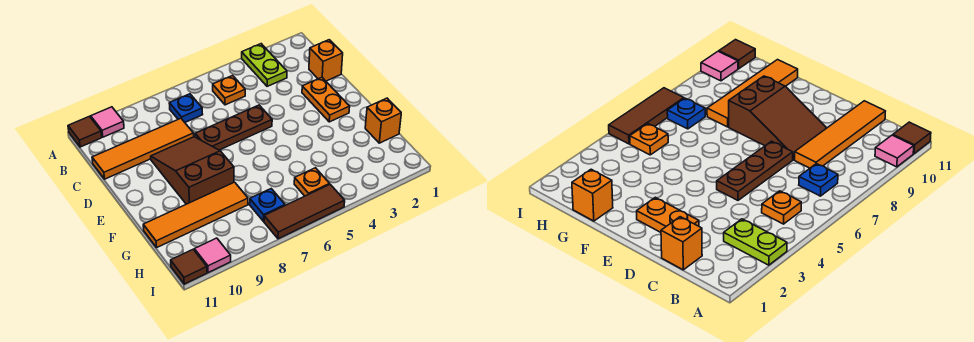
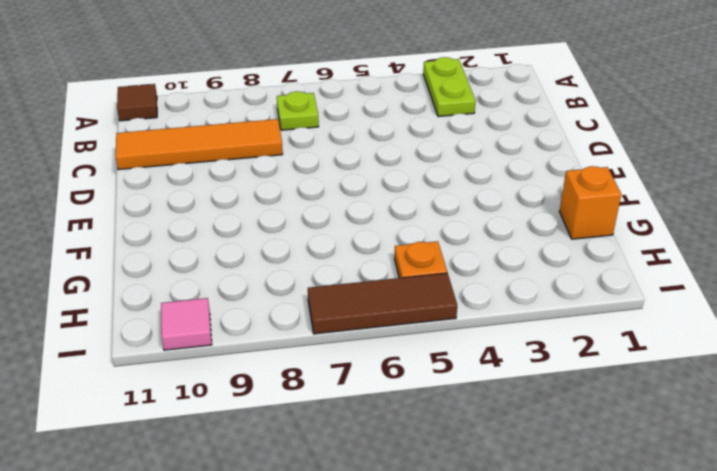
lime 1x1 plate [277,91,319,130] -> blue 1x1 plate [169,94,203,122]
none -> pink 1x1 tile [91,107,124,137]
none -> orange 1x1 plate [213,76,245,105]
none -> orange 1x1 brick [309,40,343,81]

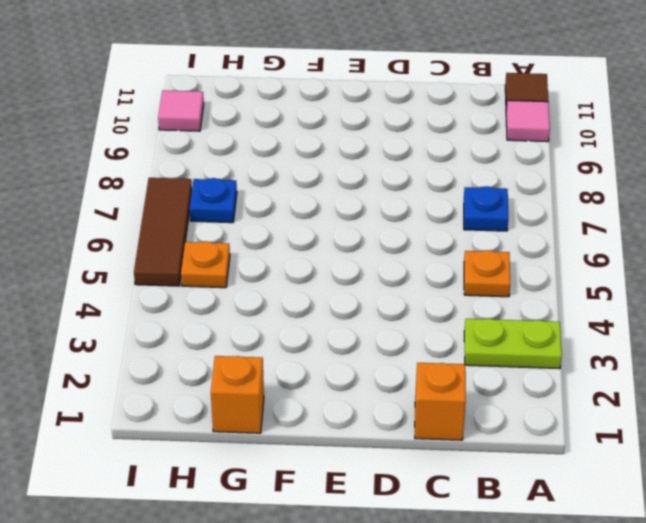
none -> orange 1x4 tile [92,118,194,179]
none -> orange 1x2 plate [302,77,350,122]
none -> brown 1x3 plate [195,105,272,150]

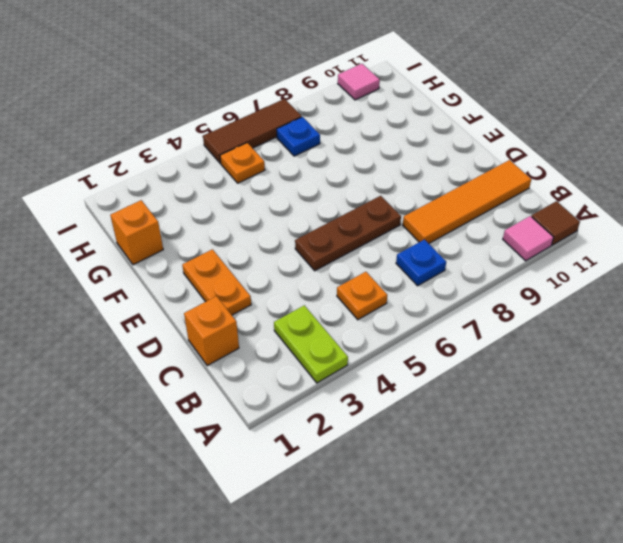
none -> brown 2x3 slope [151,137,234,204]
none -> orange 1x4 tile [143,182,248,247]
none -> brown 1x1 tile [171,250,207,284]

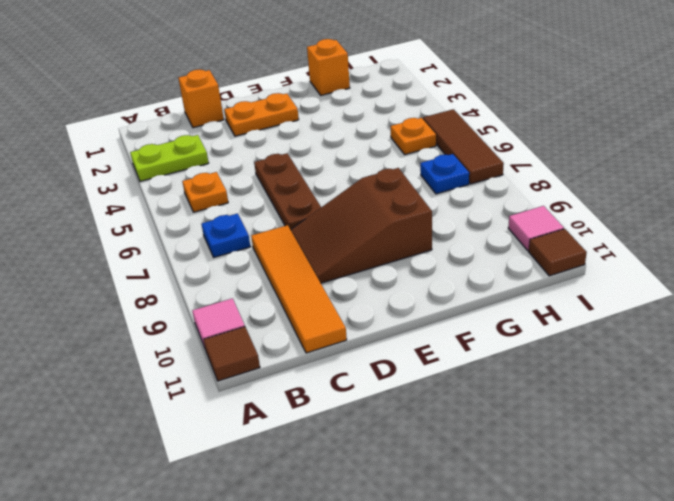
none -> orange 1x4 tile [143,182,248,247]

